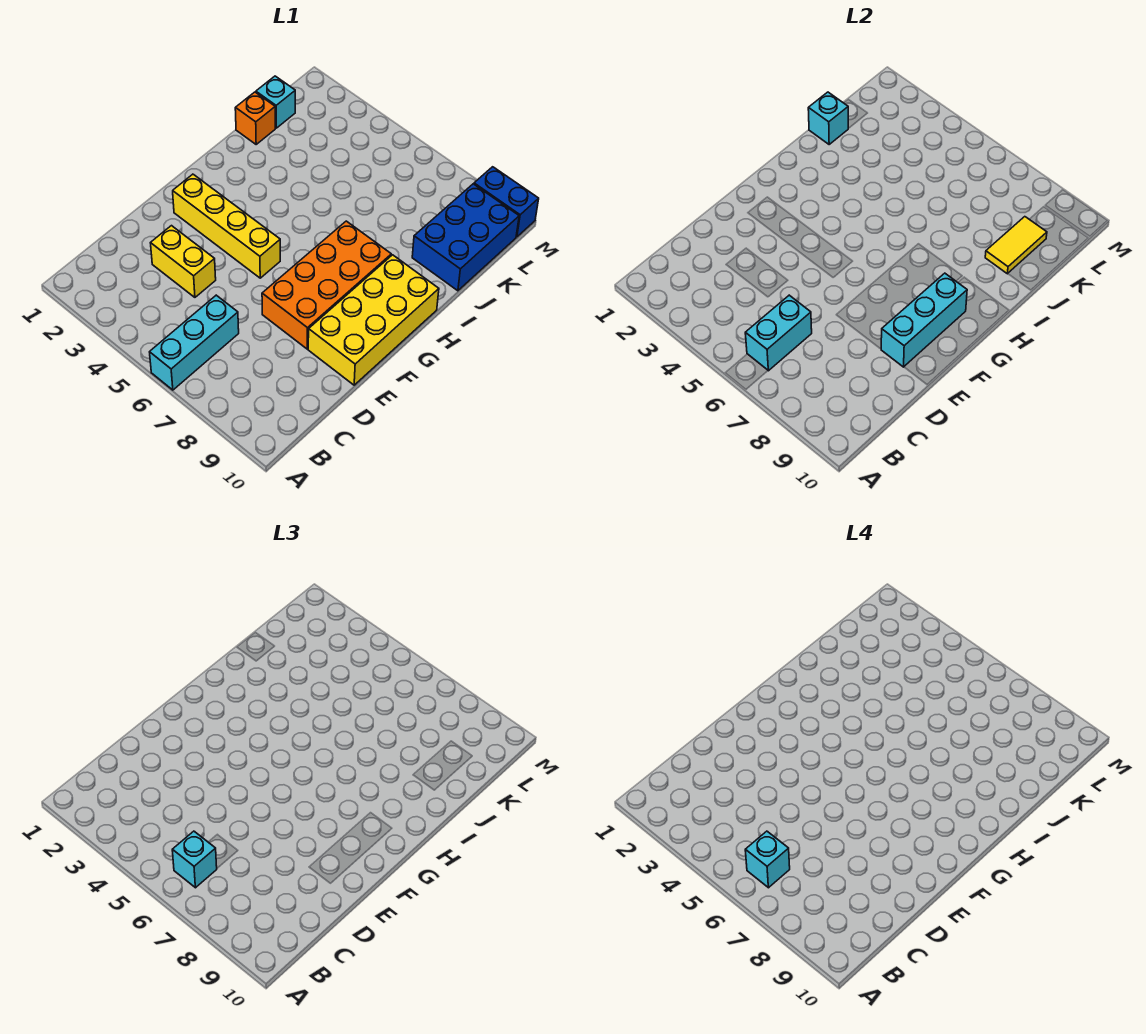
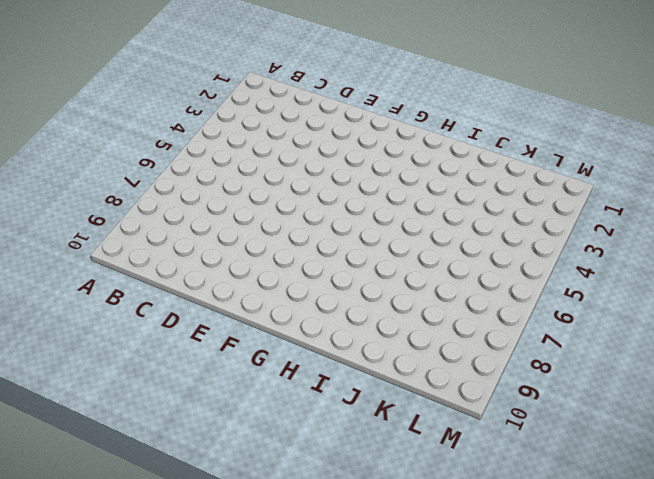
none -> cyan 1x3 brick [150,295,239,390]
none -> yellow 1x2 brick [151,226,216,297]
none -> orange 2x4 brick [262,221,391,349]

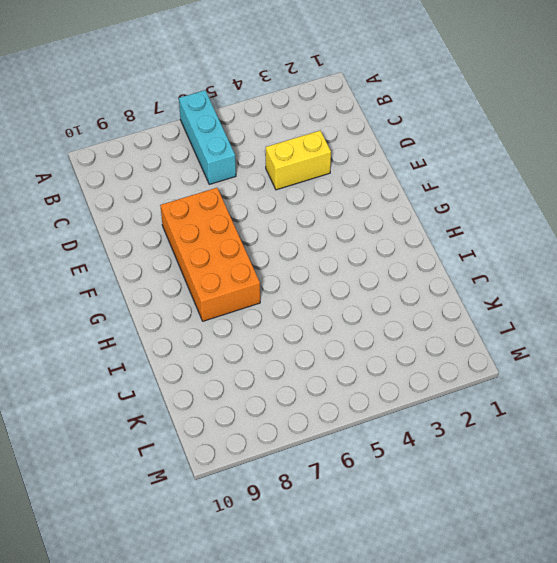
none -> yellow 2x4 brick [308,255,439,385]
none -> yellow 1x4 brick [173,174,280,278]
none -> orange 1x1 brick [235,92,275,144]

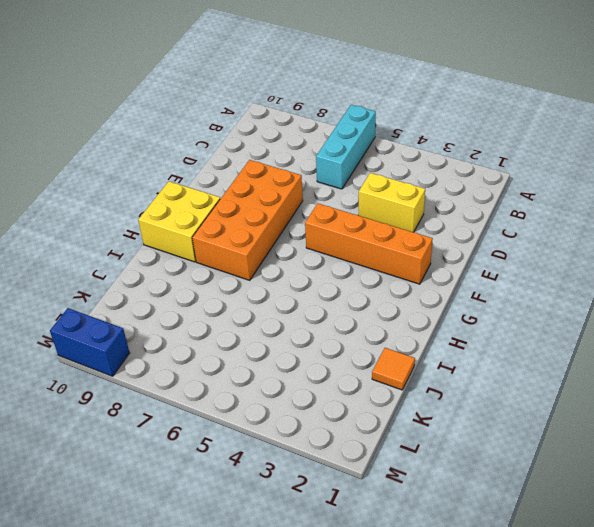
orange 1x4 brick [305,203,433,284] -> yellow 1x4 brick [173,174,280,278]
yellow 2x2 brick [138,181,220,262] -> yellow 2x4 brick [308,255,439,385]
orange 1x1 tile [372,348,415,390] -> orange 1x1 brick [235,92,275,144]
none -> blue 2x3 brick [412,184,519,291]
none -> cyan 1x1 brick [256,76,295,128]
none -> cyan 1x2 brick [745,295,812,371]

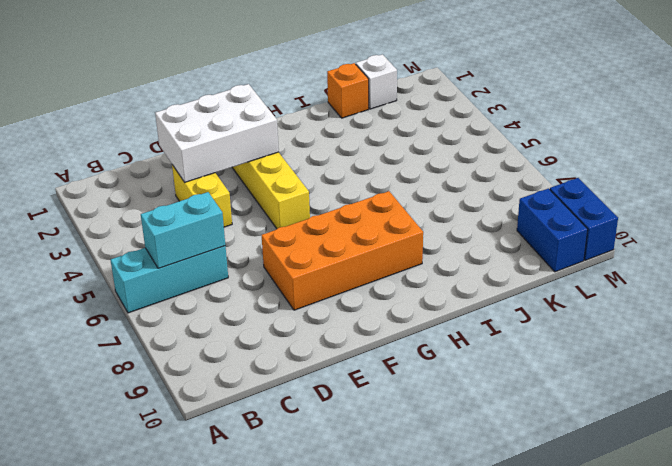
white 2x3 brick [155,84,279,182] -> none
white 1x1 brick [356,54,397,109] -> cyan 1x1 brick [256,76,295,128]
blue 1x2 brick [517,188,588,272] -> blue 2x3 brick [412,184,519,291]
none -> yellow 2x4 brick [308,255,439,385]
none -> cyan 1x3 brick [881,273,967,367]
none -> cyan 1x1 brick [808,92,848,144]

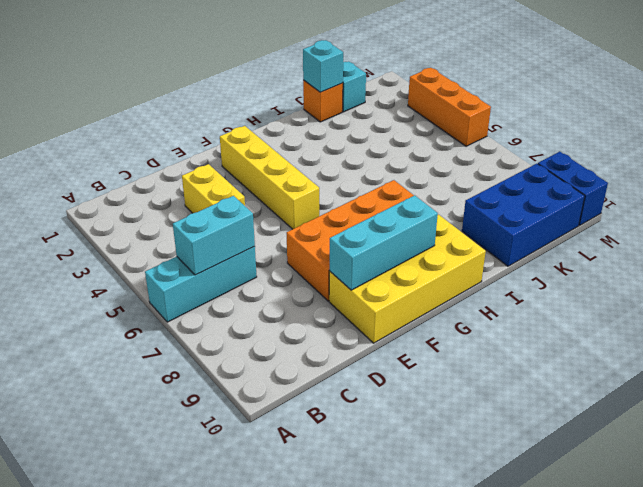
orange 1x3 brick [408,68,491,146] -> none
none -> yellow 1x2 tile [985,217,1047,274]
none -> cyan 1x1 brick [172,831,217,888]
none -> cyan 1x1 brick [745,831,790,888]

